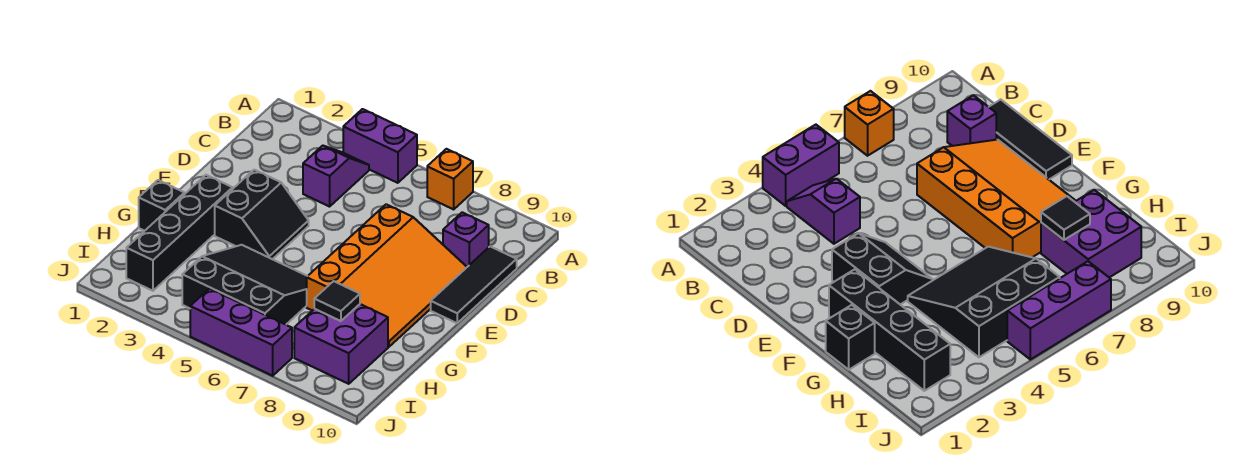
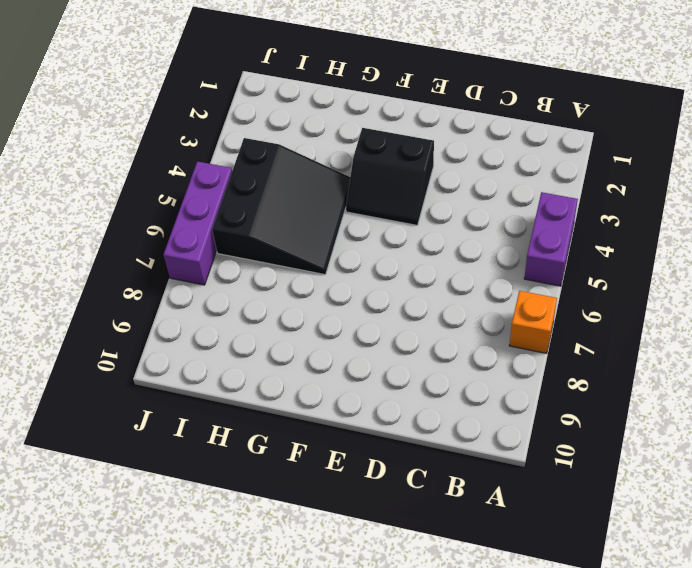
none -> purple 1x2 slope [303,146,369,207]
none -> purple 1x1 brick [443,212,489,267]
none -> black 1x3 tile [431,246,517,323]

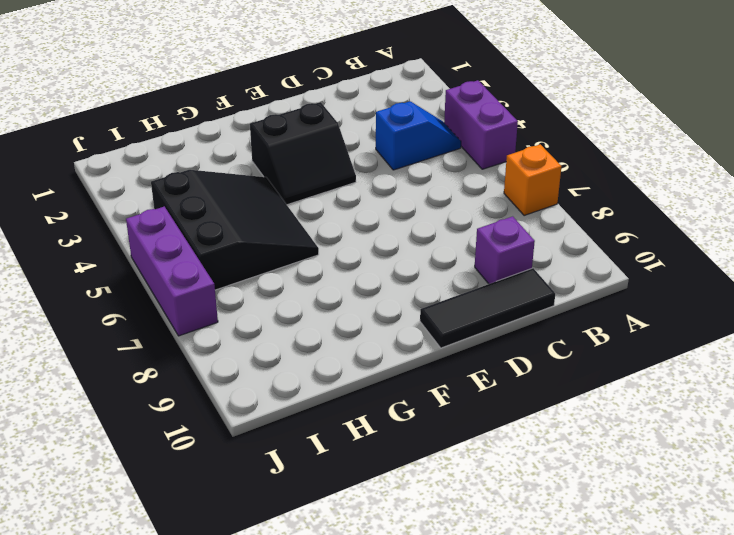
blue 1x2 slope [376,101,461,170] -> purple 1x2 slope [303,146,369,207]
none -> orange 3x4 slope [307,204,467,347]
none -> black 1x4 brick [126,175,233,291]
none -> black 1x1 brick [139,180,184,231]

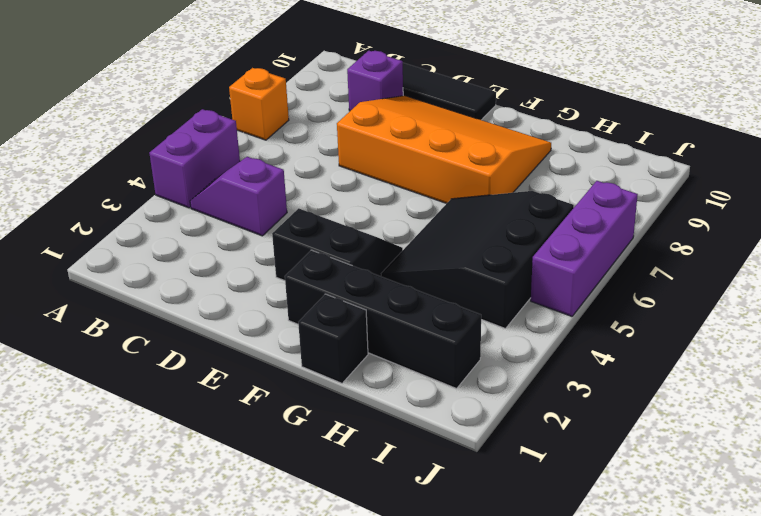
none -> purple 2x2 brick [294,304,388,384]
none -> black 1x1 tile [314,281,360,321]

